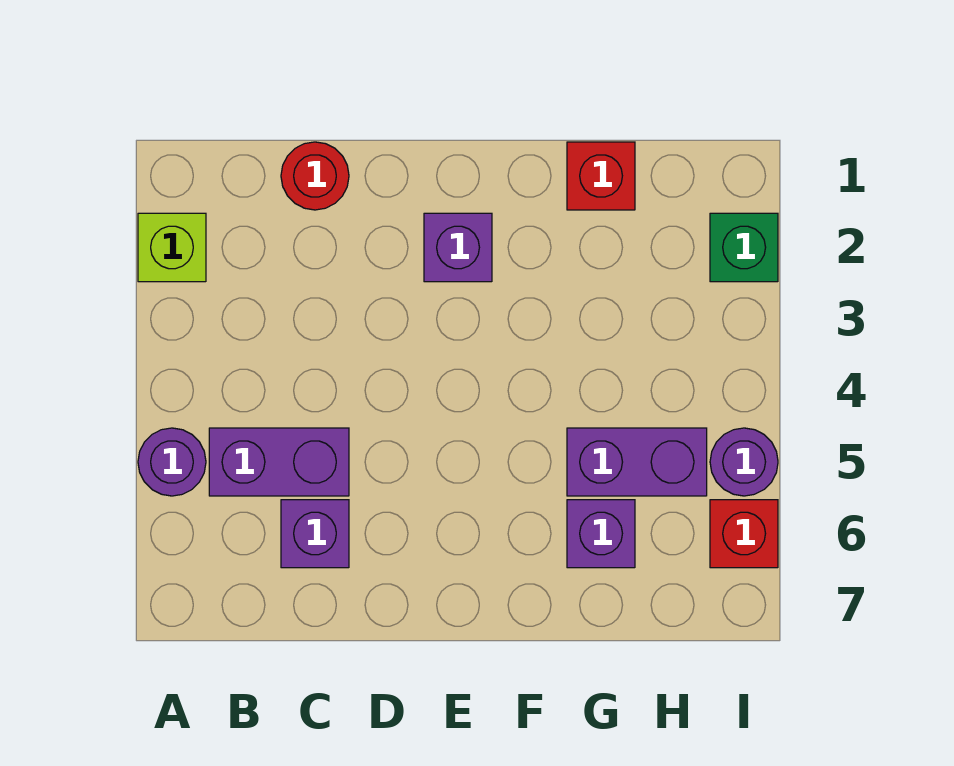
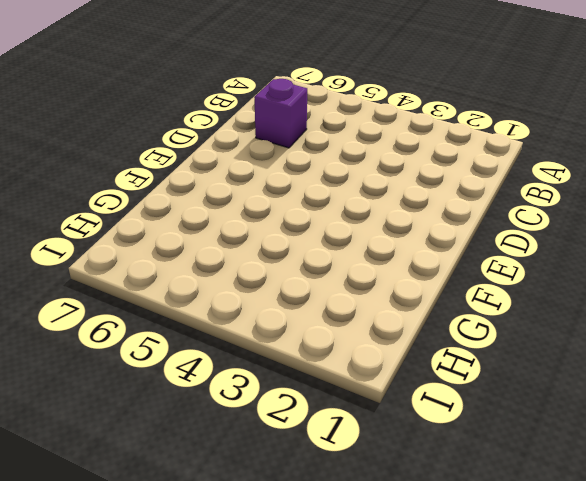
none -> lime 1x1 brick [138,213,206,282]
none -> purple 1x1 round brick [138,428,206,496]
none -> purple 1x2 brick [209,428,349,496]

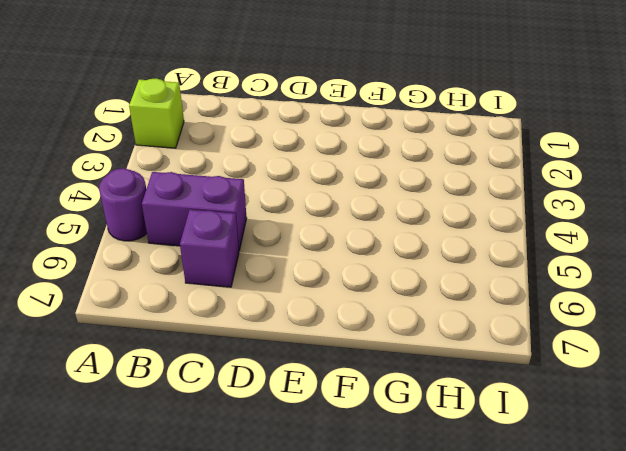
none -> red 1x1 round brick [281,142,349,210]
none -> purple 1x1 brick [424,213,492,282]
none -> red 1x1 brick [567,142,635,210]

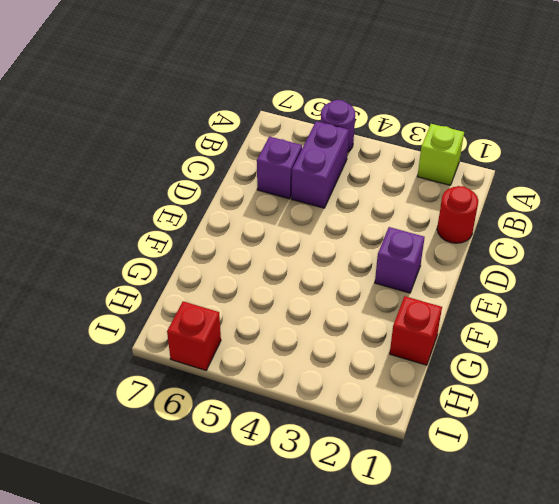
none -> purple 1x2 brick [567,428,707,496]
none -> purple 1x1 brick [567,500,635,568]
none -> green 1x1 brick [710,213,778,282]

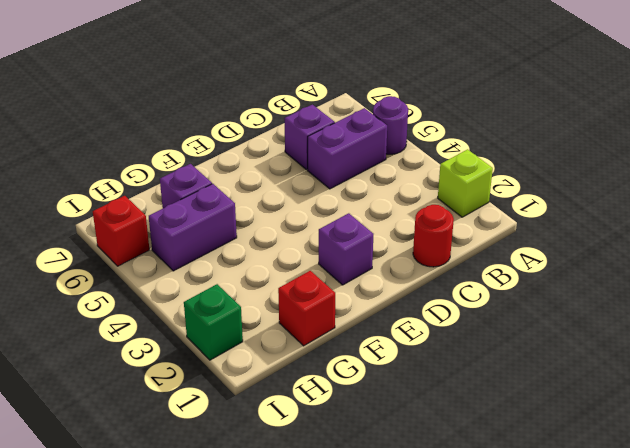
none -> purple 1x1 round brick [710,428,778,496]

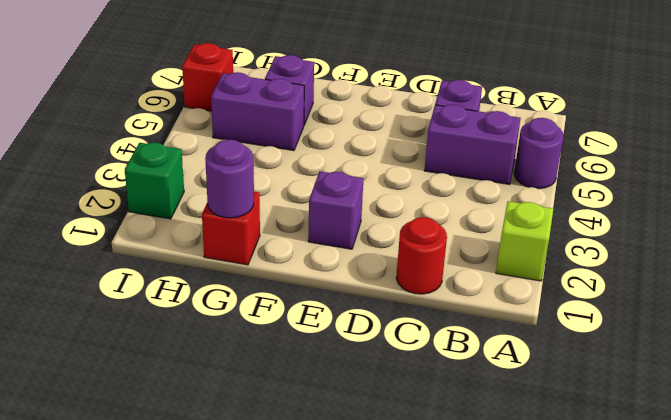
purple 1x1 round brick [205,140,254,218] -> purple 1x1 round brick moved to [710,428,778,496]

